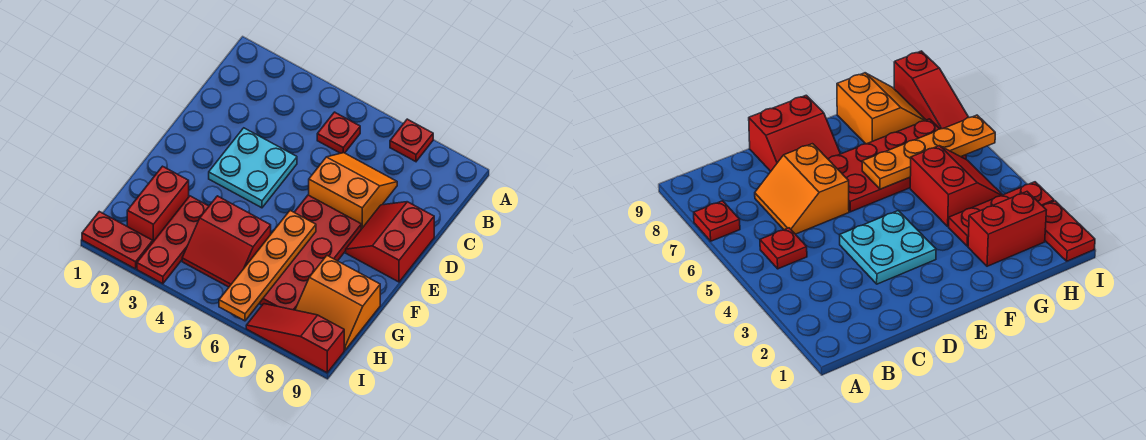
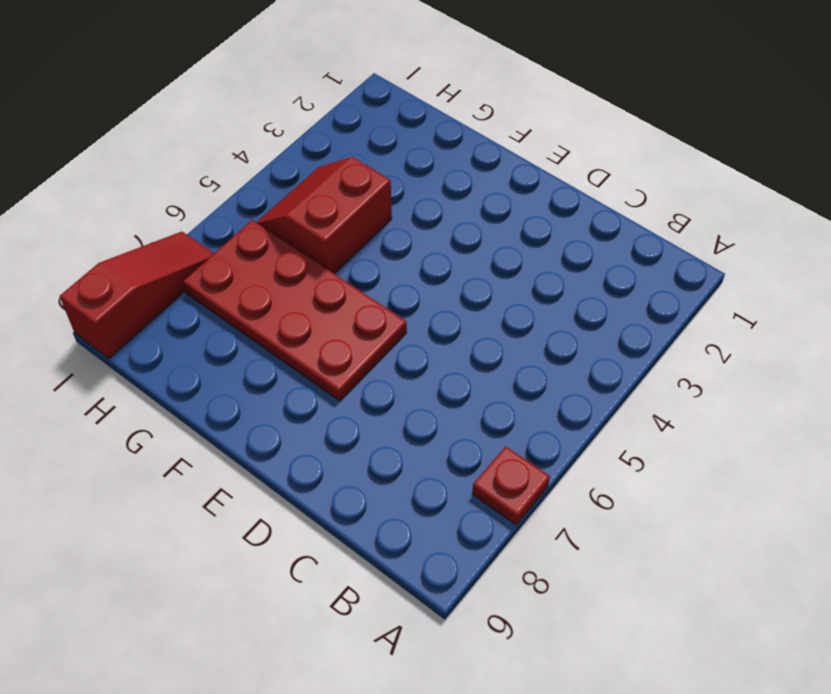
none -> red 1x1 plate [317,112,360,153]
none -> orange 2x2 slope [309,153,397,229]
none -> cyan 2x2 plate [209,128,297,208]

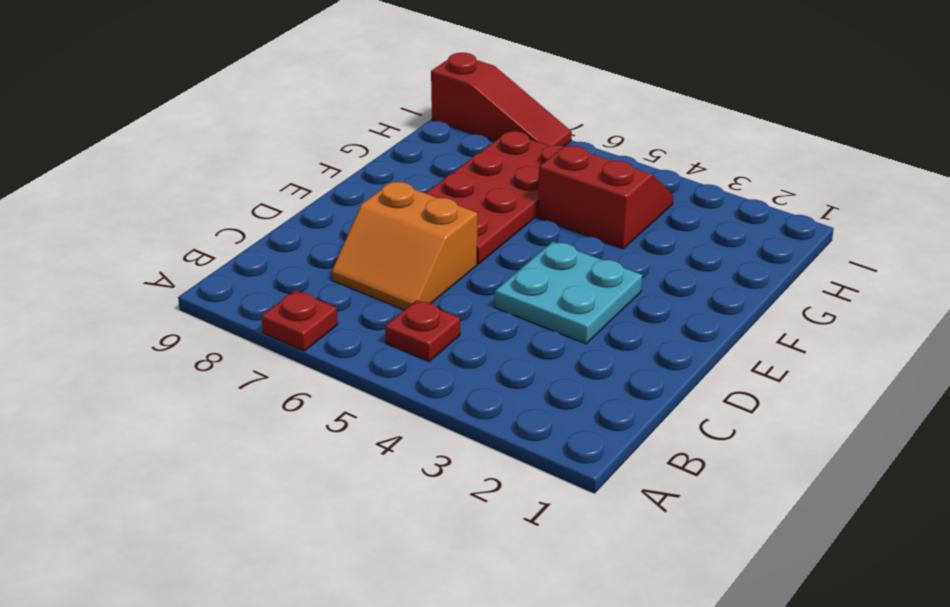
none -> red 2x2 slope [346,202,434,282]
none -> red 1x2 brick [127,166,189,242]
none -> red 1x3 plate [137,196,209,284]

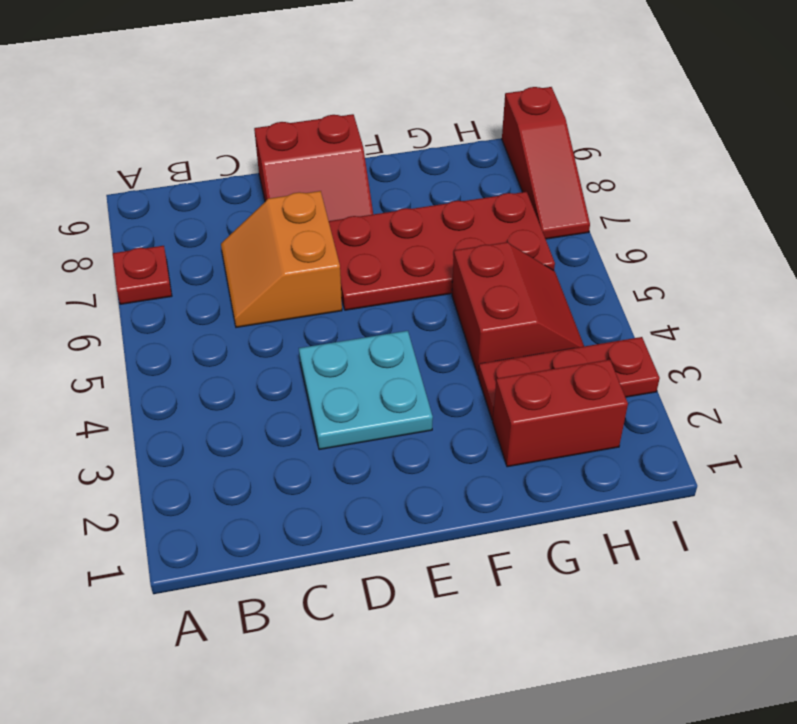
none -> red 1x1 plate [317,112,360,153]
none -> orange 2x2 slope [295,256,380,350]
none -> red 1x2 plate [82,212,153,269]

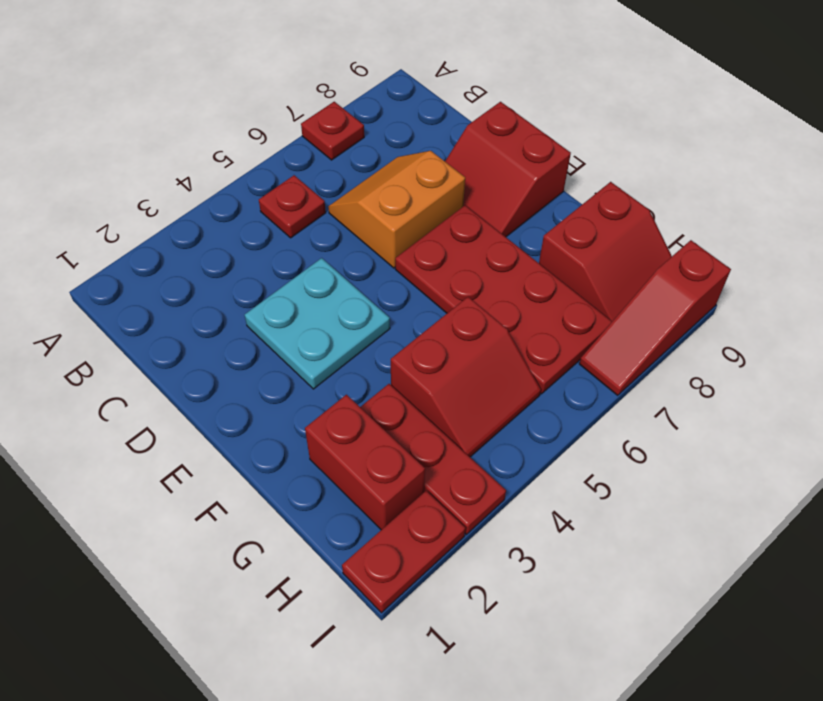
red 2x2 slope [539,182,672,321] -> orange 2x2 slope [295,256,380,350]
none -> orange 1x4 plate [219,210,316,321]

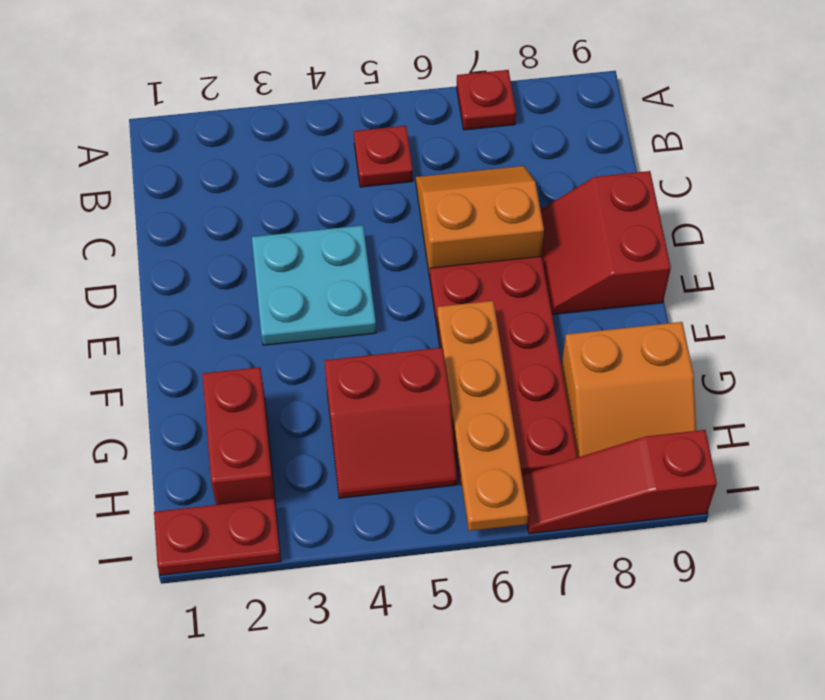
none -> red 1x3 plate [137,196,209,284]

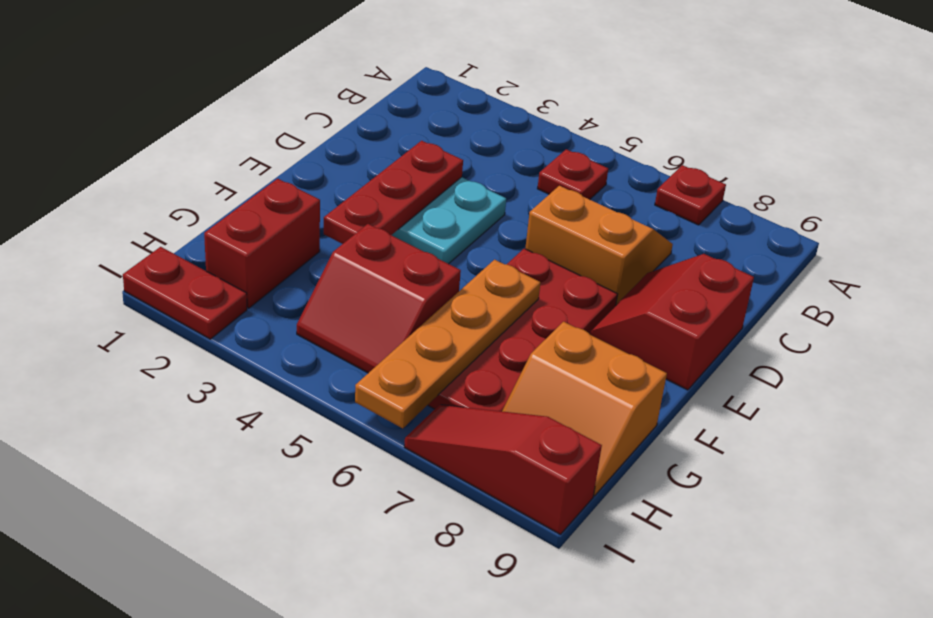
red 1x3 plate [324,141,463,244] -> red 1x3 plate moved to [137,196,209,284]

